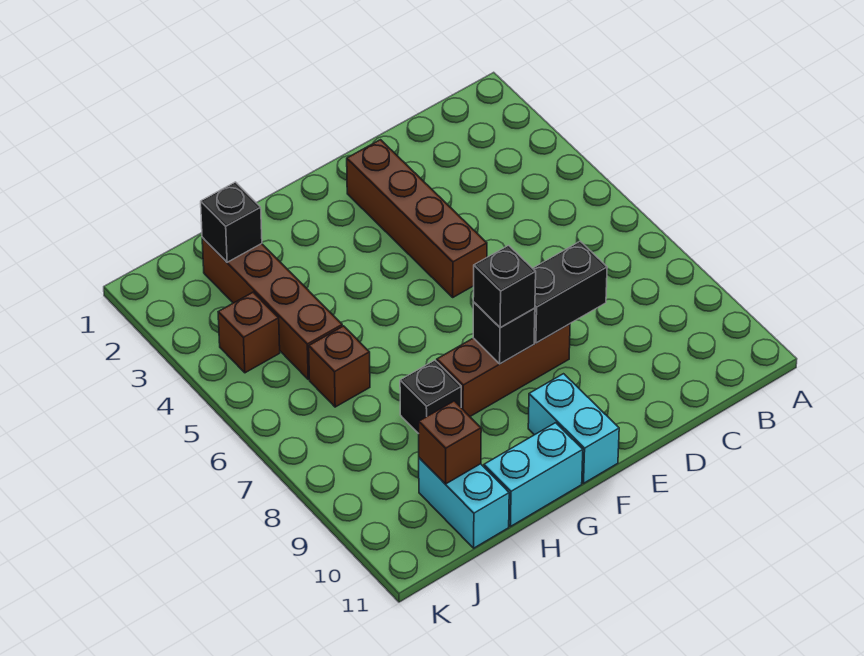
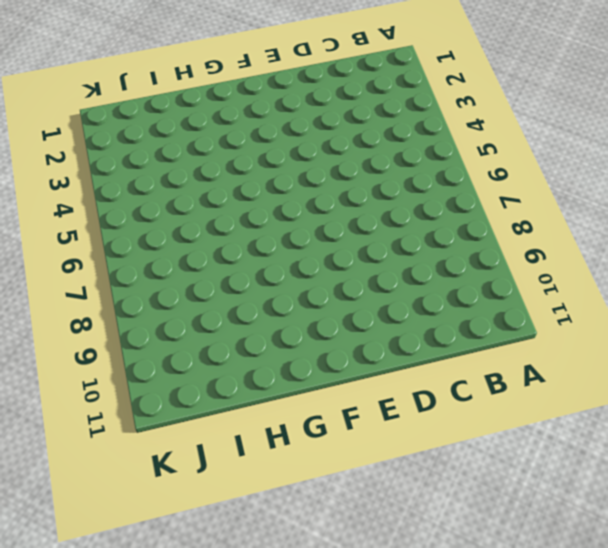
none -> brown 1x4 brick [347,140,487,297]
none -> brown 1x3 brick [437,324,570,416]
none -> cyan 1x2 brick [528,374,619,483]

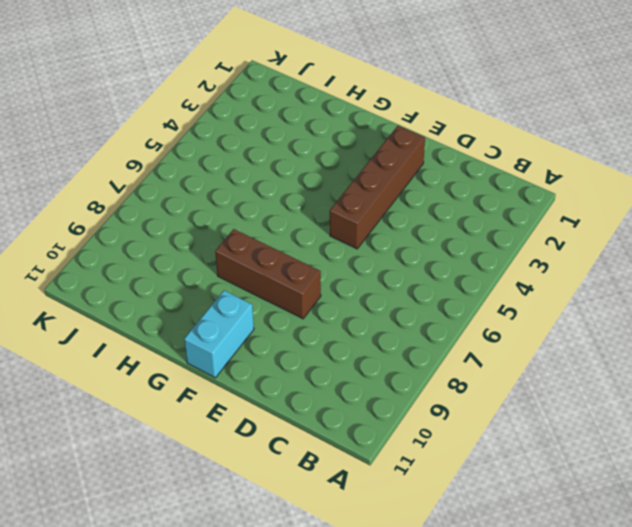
none -> cyan 1x2 brick [484,423,583,527]
none -> black 1x1 brick [400,360,461,434]
none -> brown 1x4 brick [202,238,342,379]

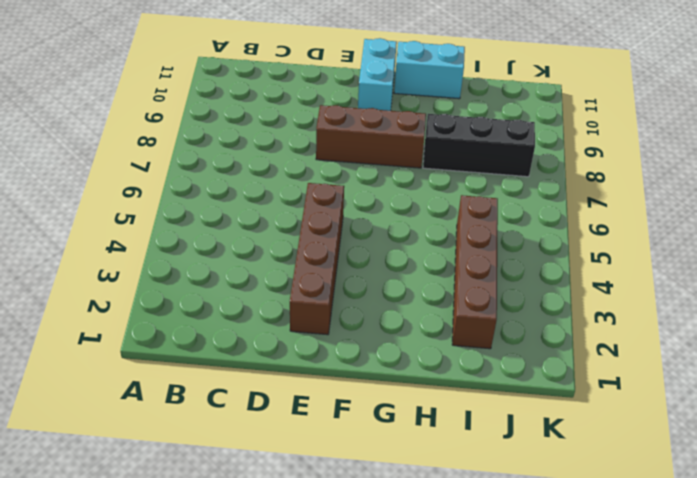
black 1x3 brick [423,114,535,177] -> black 1x1 brick [400,360,461,434]
none -> brown 1x1 brick [309,326,370,407]
none -> cyan 1x2 brick [419,458,509,548]
none -> brown 1x1 brick [218,292,280,373]

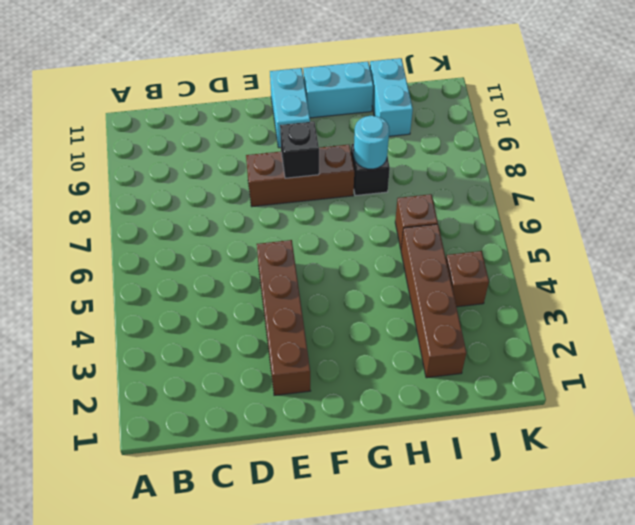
cyan 1x1 round brick [354,116,389,169] -> none
none -> black 1x2 brick [533,241,607,343]
none -> black 1x1 brick [201,182,262,262]
none -> brown 1x1 brick [419,401,481,484]

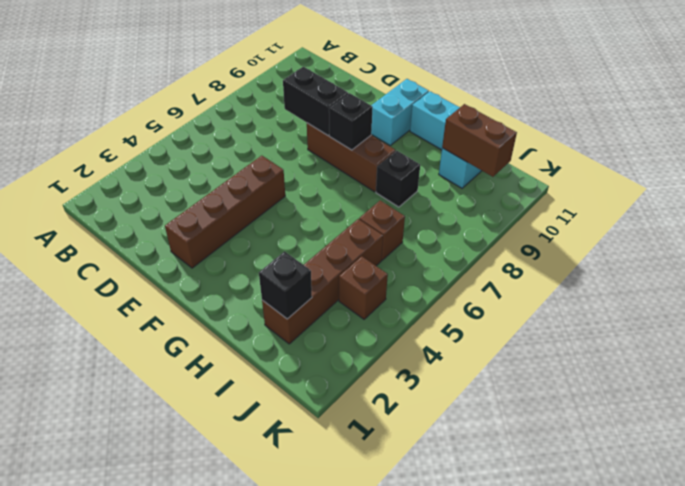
brown 1x2 brick [442,104,517,177] -> brown 1x1 brick [419,401,481,484]
none -> black 1x1 brick [473,245,536,328]

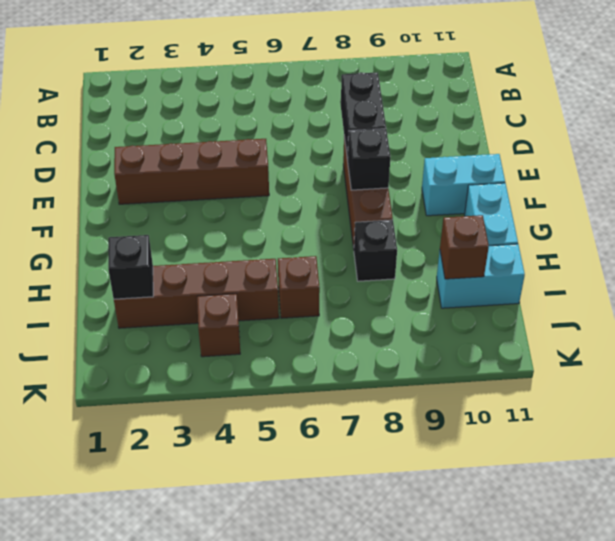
none -> black 1x1 brick [473,245,536,328]

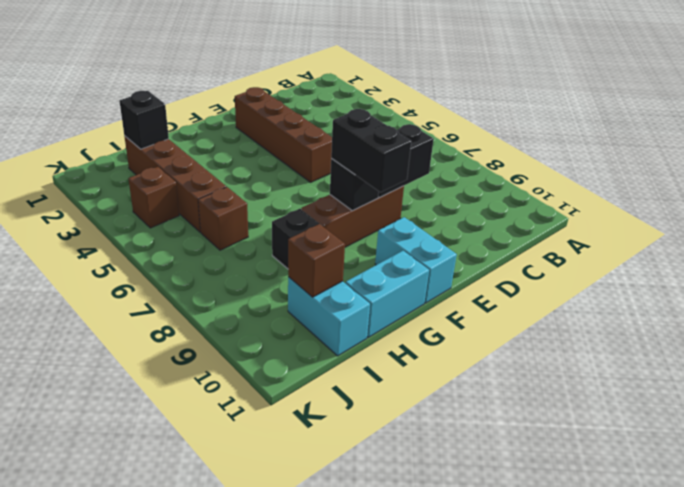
black 1x2 brick [331,109,411,192] -> black 1x1 brick [473,245,536,328]

